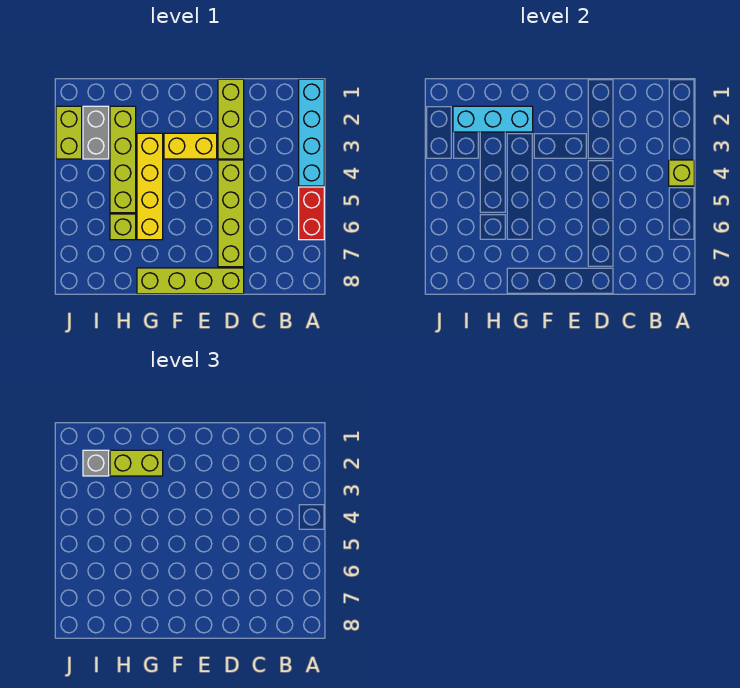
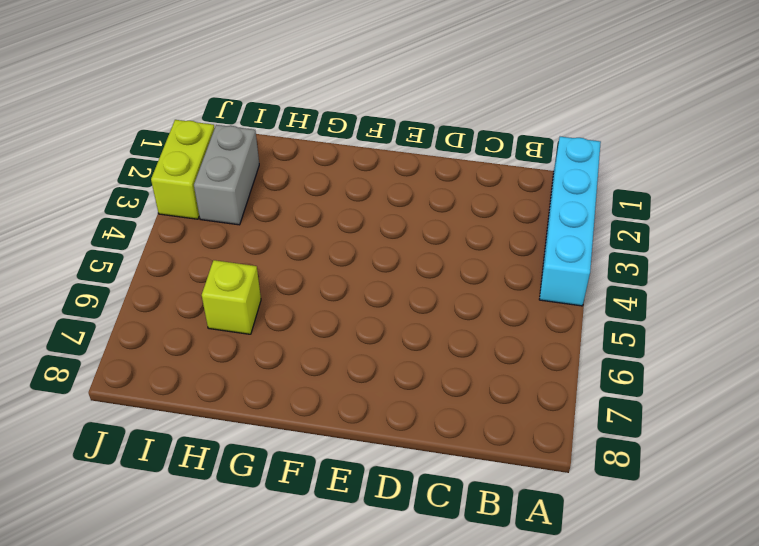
none -> red 1x2 brick [299,187,324,240]
none -> lime 1x3 brick [218,79,244,159]
none -> lime 1x4 brick [218,160,244,267]

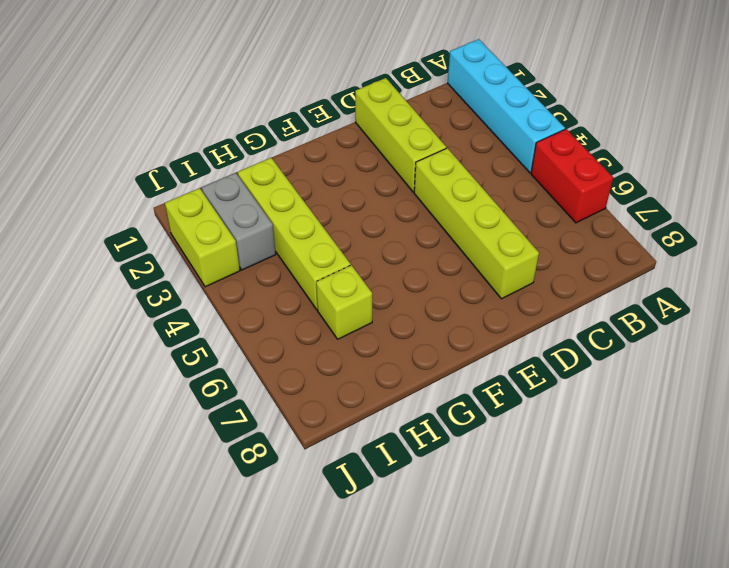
none -> lime 1x4 brick [137,268,244,294]
none -> yellow 1x2 brick [164,133,217,159]
none -> yellow 1x4 brick [137,133,163,240]

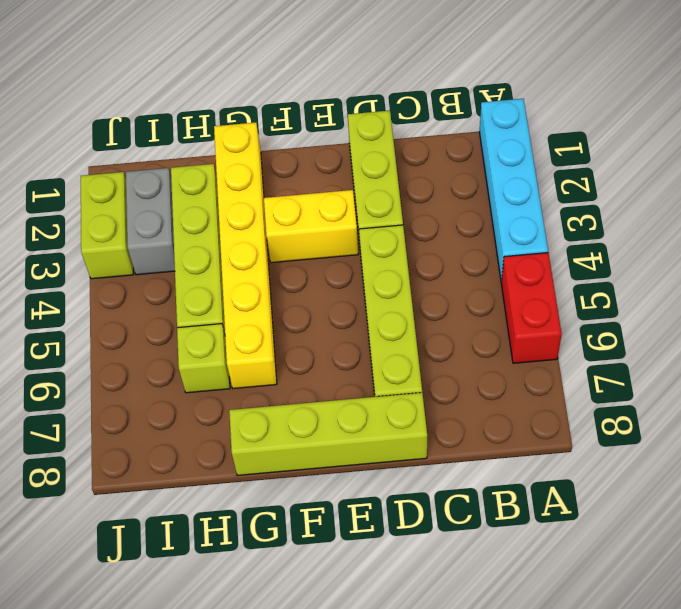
yellow 1x6 brick [214,122,277,389] -> yellow 1x4 brick [137,133,163,240]
none -> lime 1x1 brick [669,160,694,186]
none -> cyan 1x3 brick [453,106,533,132]
none -> lime 1x2 brick [110,450,163,476]

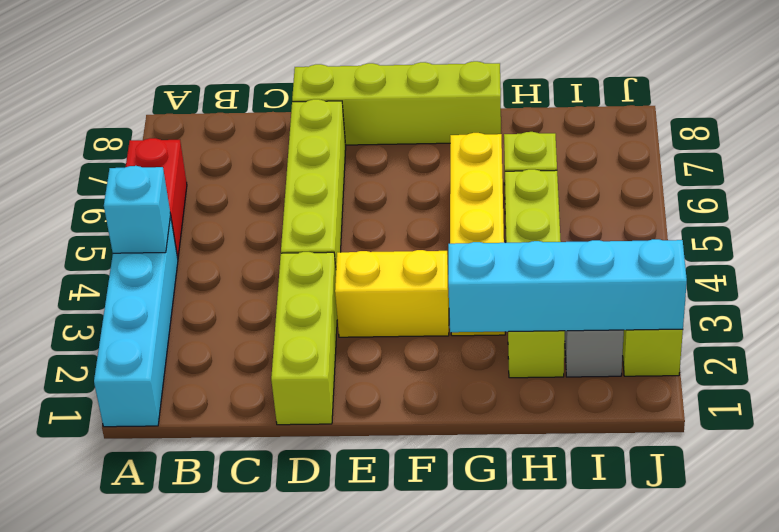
cyan 1x1 brick [104,166,171,253] -> lime 1x1 brick [669,160,694,186]
cyan 1x4 brick [448,239,687,332] -> cyan 1x3 brick [453,106,533,132]
none -> lime 1x2 brick [110,450,163,476]
none -> grey 1x1 brick [83,450,109,476]

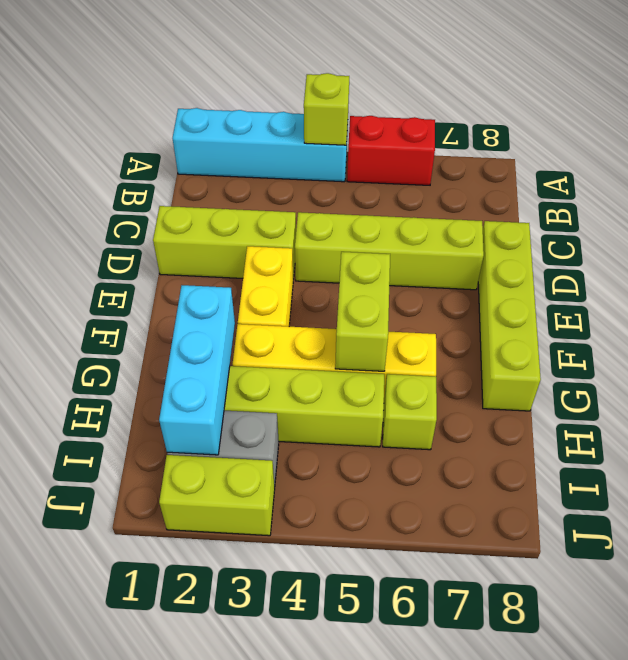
lime 1x2 brick [335,252,390,371] -> lime 1x2 brick moved to [110,450,163,476]
none -> grey 1x1 brick [83,450,109,476]

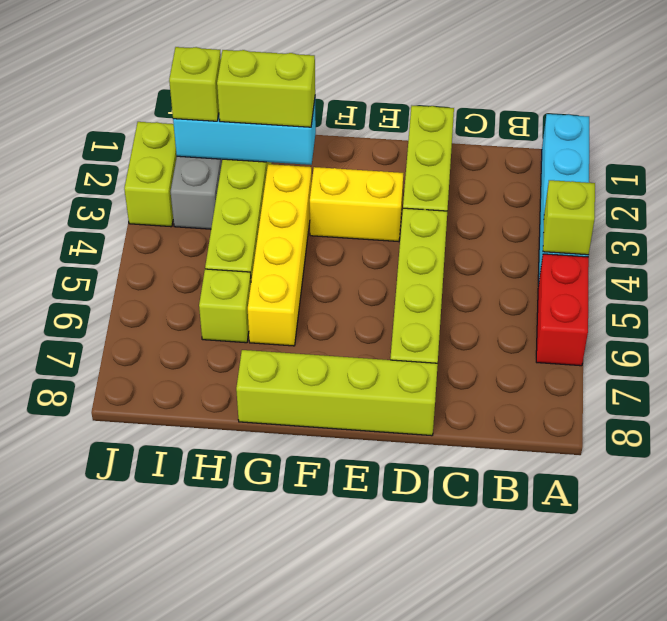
lime 1x1 brick [169,47,221,121] -> grey 1x1 brick [83,450,109,476]

